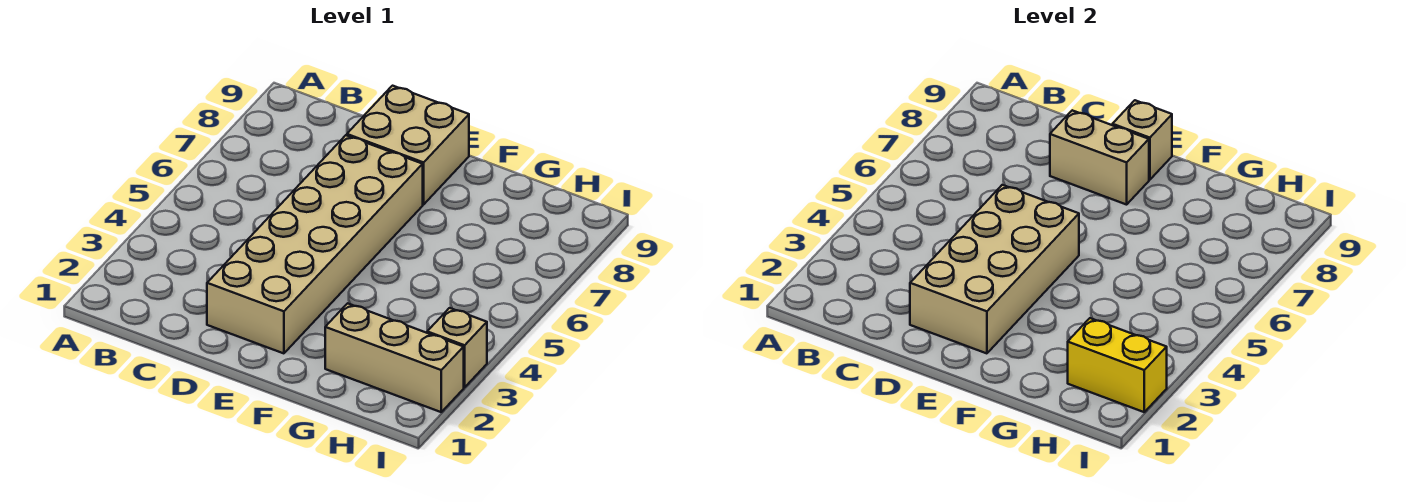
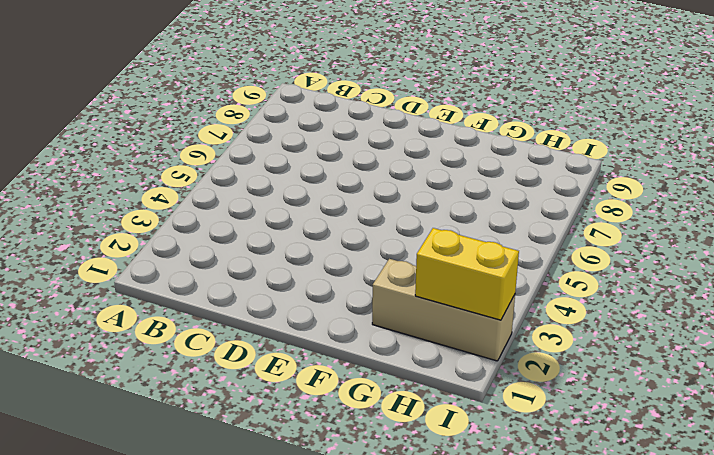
none -> tan 2x6 brick [207,135,423,353]
none -> tan 2x2 brick [347,86,469,205]

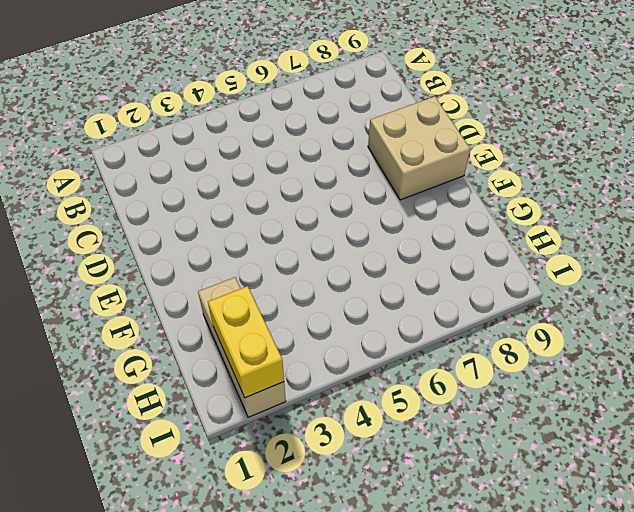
none -> tan 2x6 brick [207,135,423,353]
none -> tan 1x1 brick [427,308,487,387]

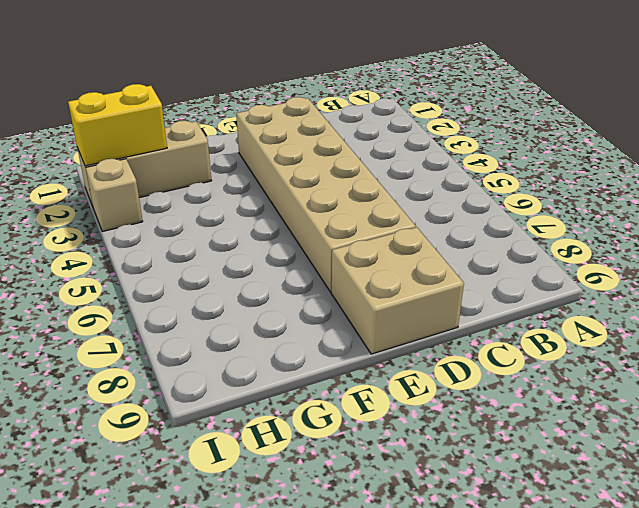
none -> tan 2x4 brick [910,185,1079,353]
none -> tan 1x2 brick [1050,110,1149,205]

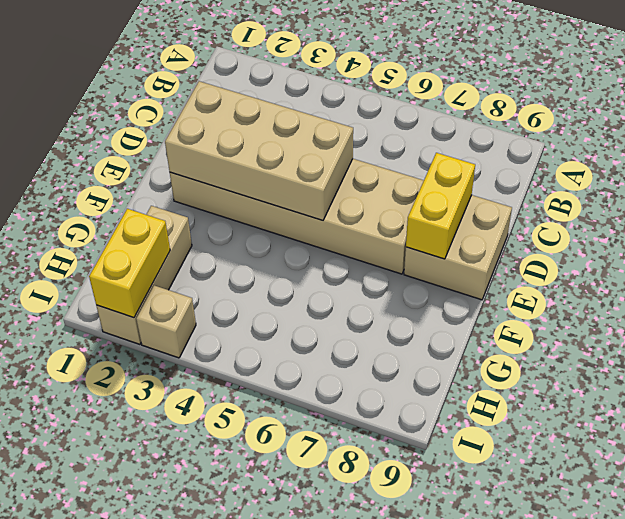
yellow 1x2 brick [406,153,475,259] -> tan 1x2 brick [1050,110,1149,205]
none -> tan 1x1 brick [1113,100,1172,180]

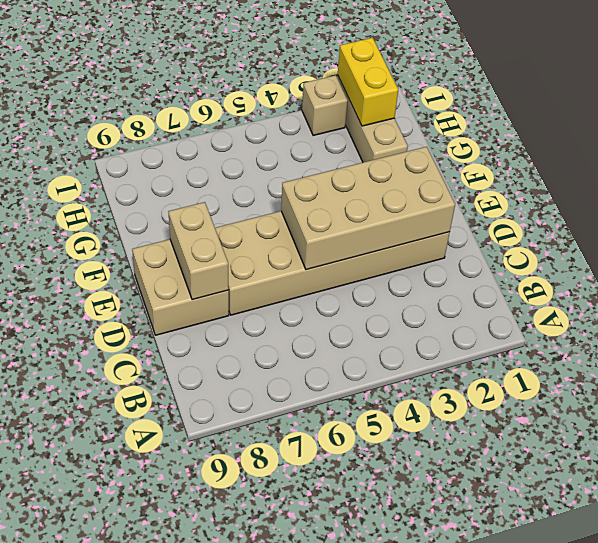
none -> tan 1x1 brick [1113,100,1172,180]

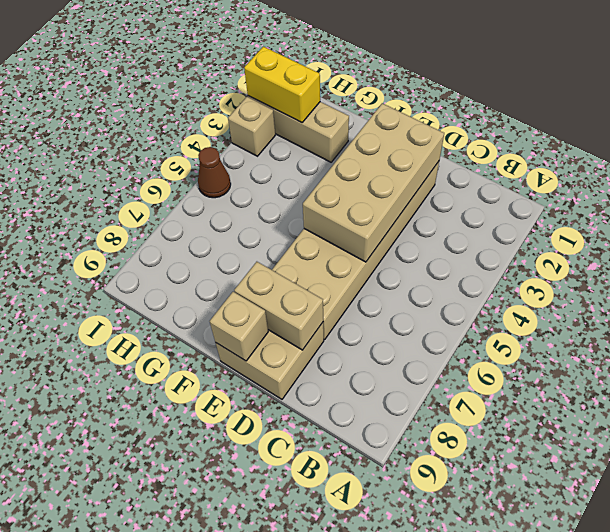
brown 1x1 cone [198,147,231,198] -> none

